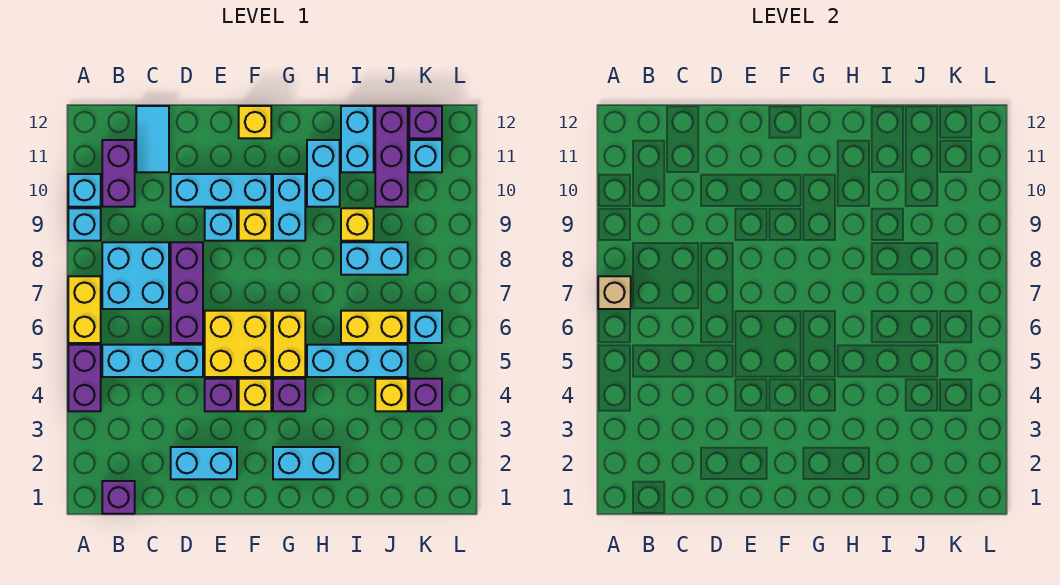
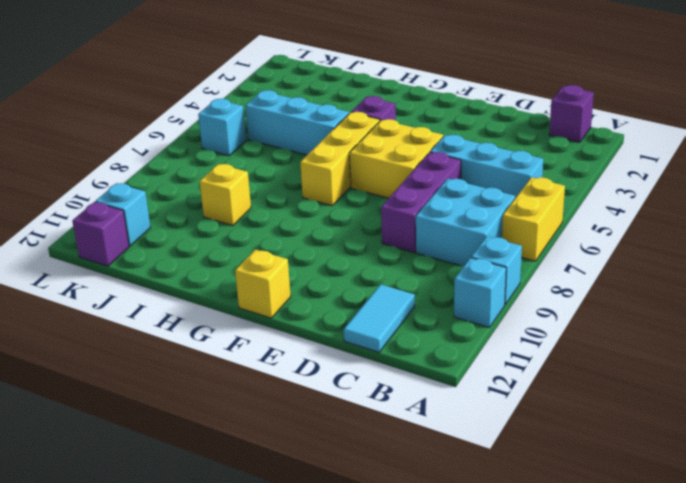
yellow 1x3 brick [300,112,380,206] -> yellow 1x2 brick [273,311,305,377]
none -> purple 1x2 brick [68,345,101,411]
none -> purple 1x2 brick [102,140,135,207]
none -> cyan 1x2 brick [171,447,237,479]
none -> cyan 1x3 brick [171,174,271,207]

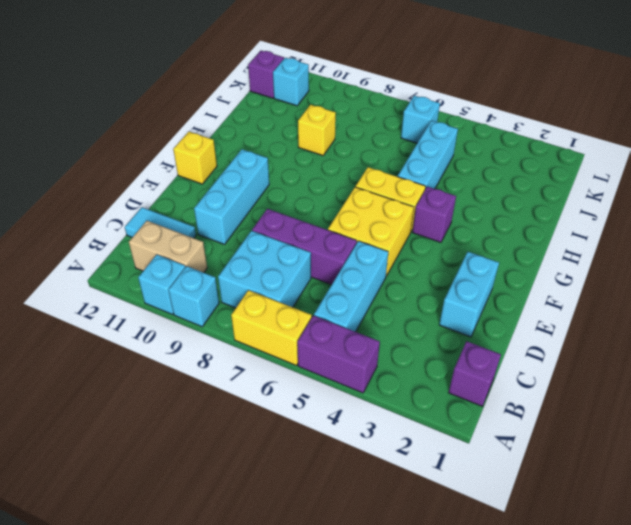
tan 1x2 brick [129,221,207,273] -> purple 1x2 brick [102,140,135,207]
none -> purple 1x1 brick [205,379,237,411]
none -> cyan 1x1 brick [205,208,237,241]
none -> yellow 1x1 brick [239,379,271,411]
none -> yellow 1x1 brick [239,208,271,241]

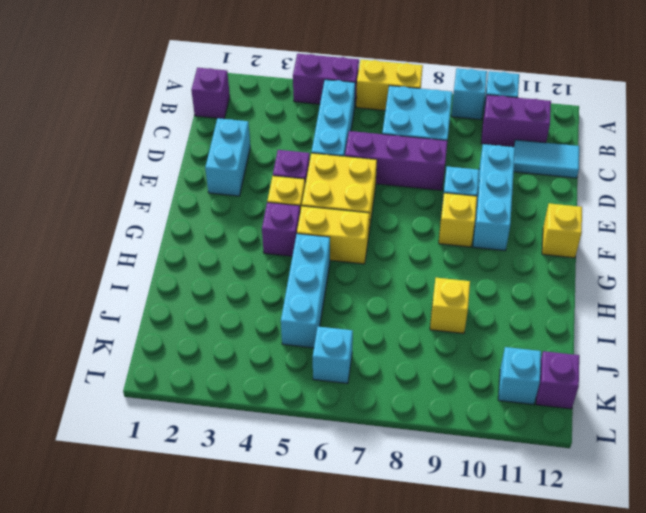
none -> cyan 1x2 brick [273,447,340,479]
none -> cyan 1x2 brick [273,174,305,241]
none -> cyan 1x2 brick [307,140,340,207]
none -> yellow 1x2 brick [341,311,408,343]

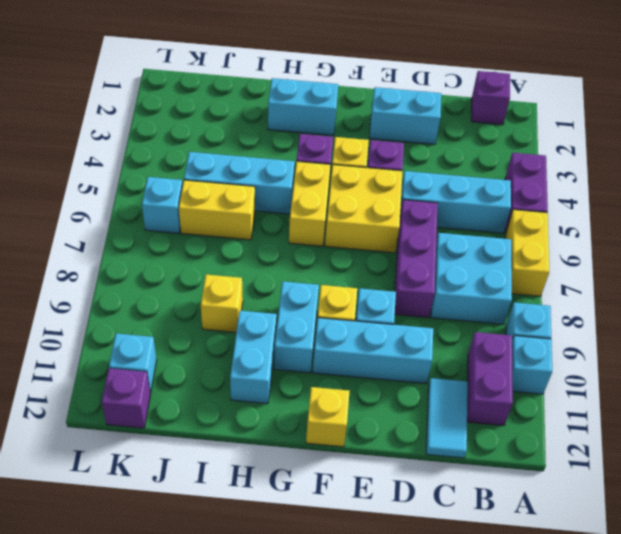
none -> cyan 1x2 brick [341,242,408,275]
none -> cyan 1x2 brick [341,106,374,172]
none -> yellow 1x1 brick [375,379,408,411]
none -> purple 1x3 brick [375,106,408,207]

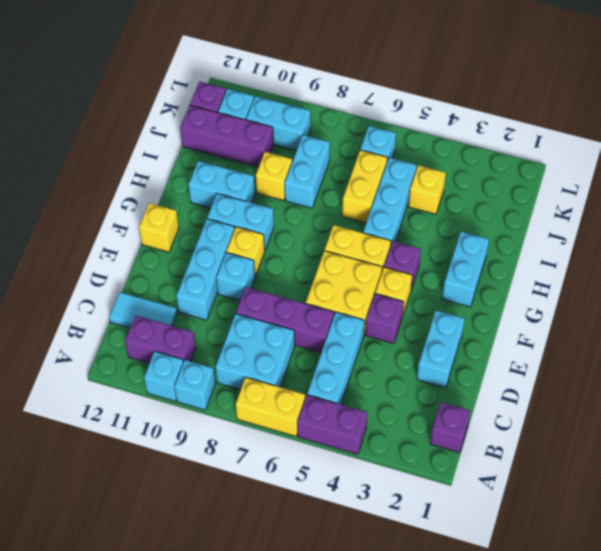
cyan 1x2 brick [246,96,310,151] -> cyan 1x2 brick moved to [341,106,374,172]
none -> purple 1x1 brick [409,379,442,411]
none -> tan 1x1 brick [598,276,631,309]

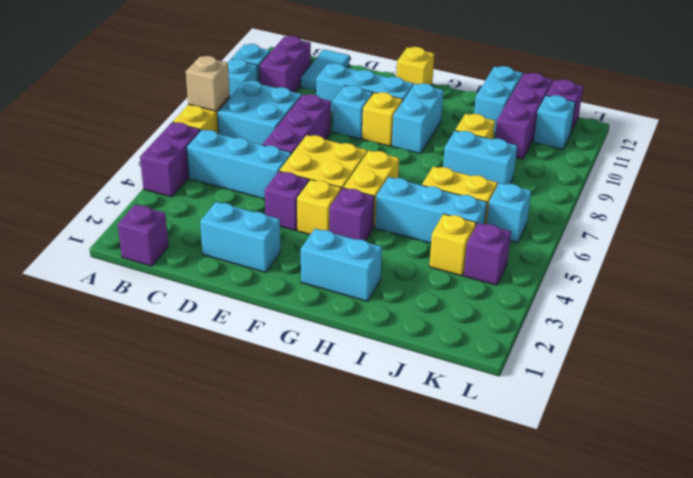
none -> cyan 1x2 brick [307,140,340,207]

